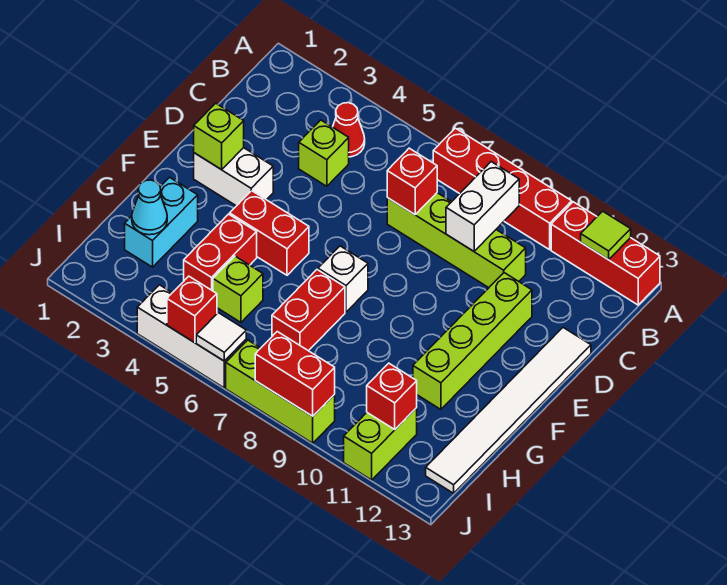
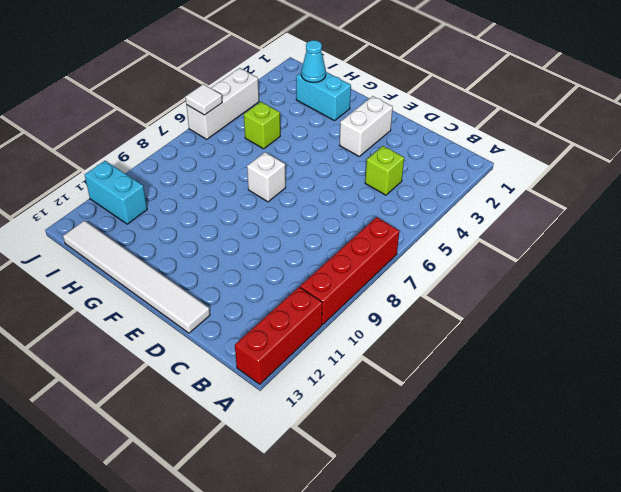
cyan 1x2 brick [85,161,147,224] -> lime 1x2 brick [344,408,417,480]
none -> red 1x1 cone [333,103,365,157]
none -> lime 1x4 brick [387,193,526,288]
none -> lime 1x4 brick [413,273,532,409]

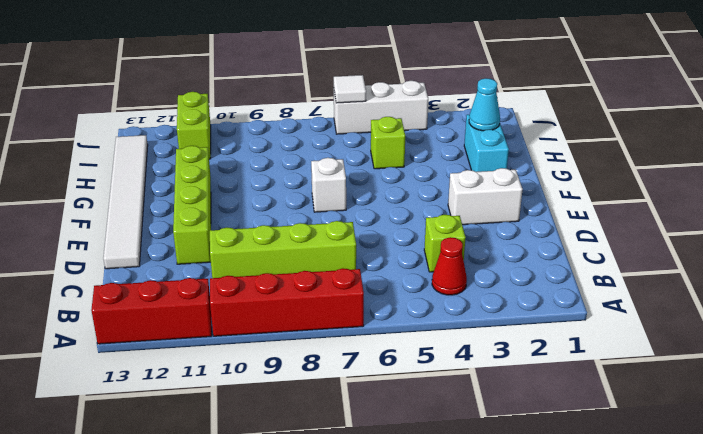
none -> red 1x2 brick [230,191,309,275]
none -> red 1x2 brick [184,214,257,291]
none -> red 1x2 brick [272,270,345,351]

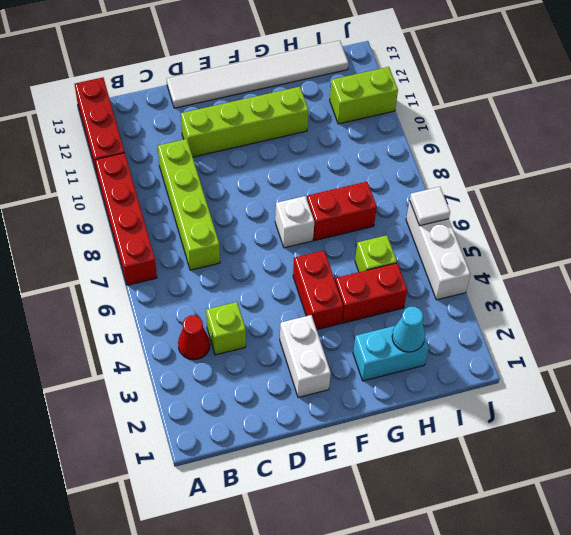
none -> lime 1x3 brick [226,340,335,443]
none -> lime 1x1 tile [581,211,631,260]
none -> white 1x2 brick [446,162,519,251]

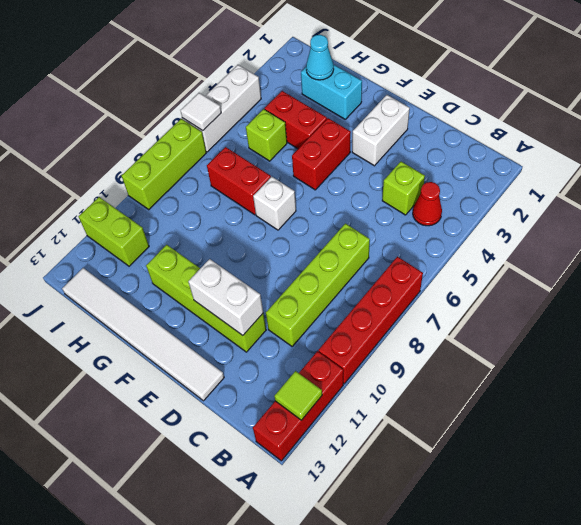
white 1x2 brick [188,259,263,335] -> white 1x2 brick moved to [446,162,519,251]
none -> red 1x1 brick [387,148,437,214]
none -> lime 1x1 brick [194,103,244,170]
none -> red 1x1 brick [367,363,417,429]

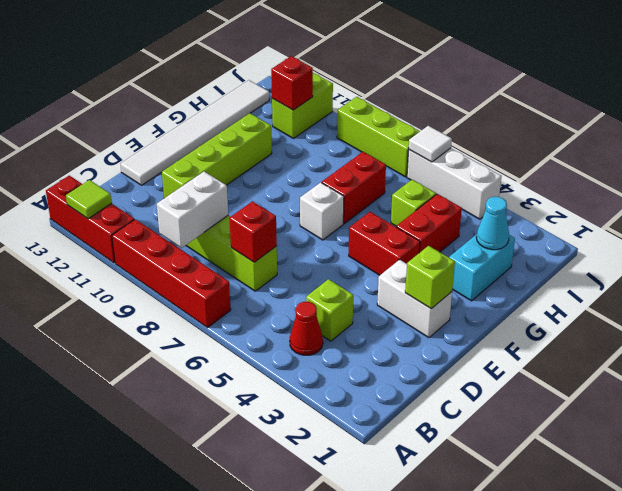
none -> red 1x1 brick [167,276,217,343]
none -> red 1x2 brick [255,332,335,416]

